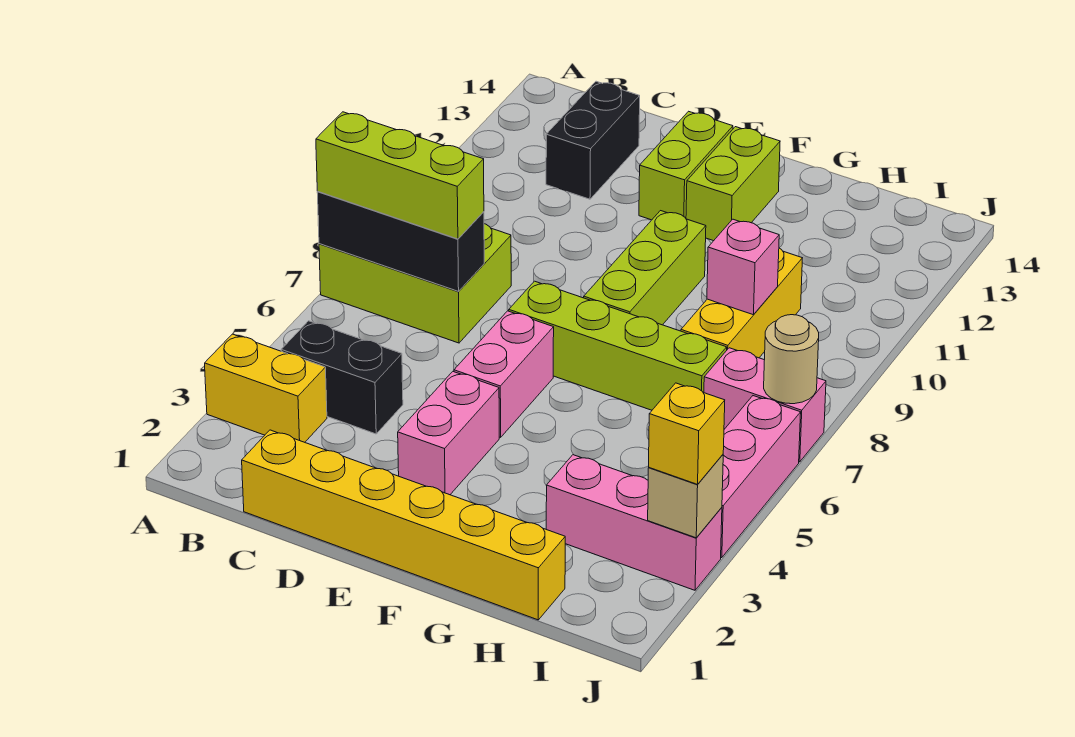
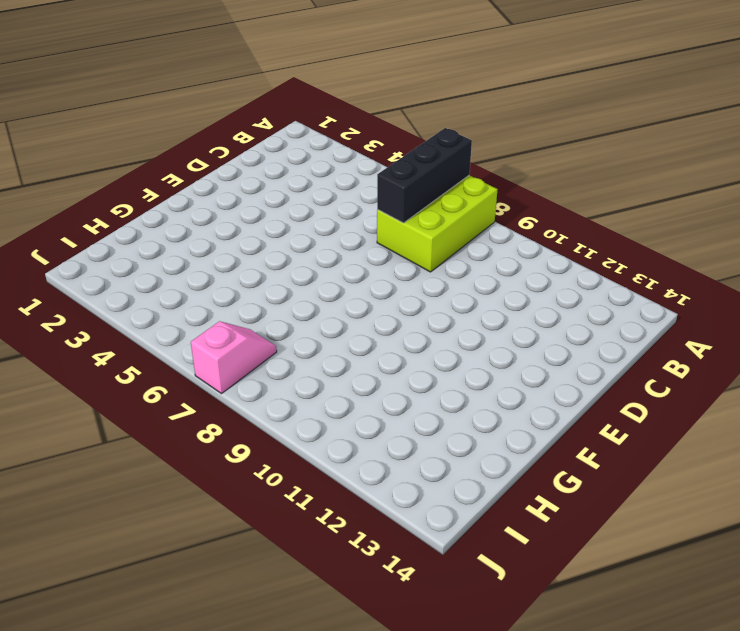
pink 1x2 slope [191,321,277,394] -> pink 1x2 brick [704,348,826,462]
none -> yellow 1x2 brick [205,334,327,442]
none -> black 1x2 brick [281,321,403,434]
none -> yellow 1x6 brick [242,430,565,620]

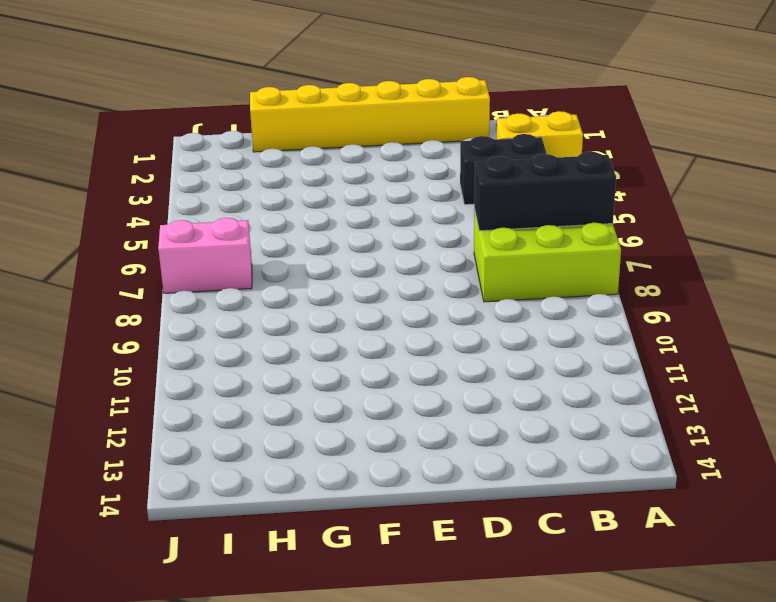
none -> black 1x2 brick [546,81,640,199]
none -> pink 1x2 brick [398,372,499,495]
none -> pink 1x2 brick [454,311,554,437]

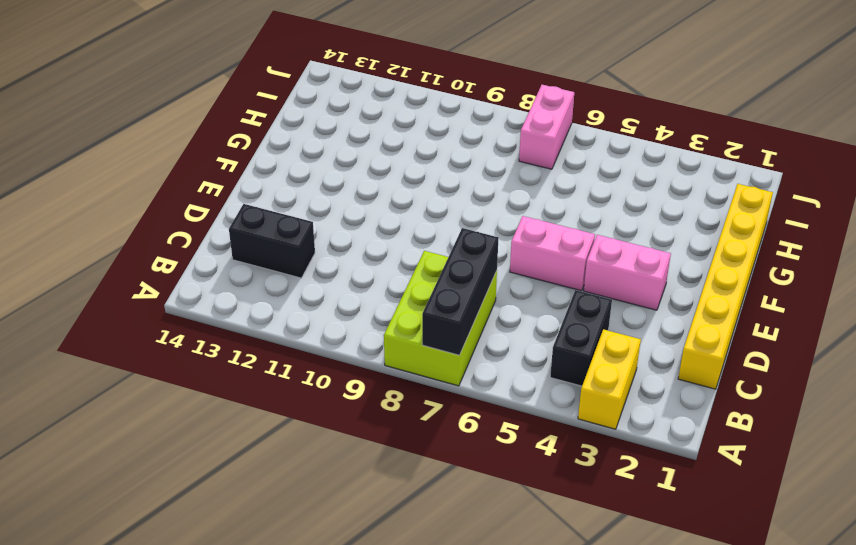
none -> lime 1x4 brick [509,281,727,410]
none -> lime 1x2 brick [639,111,733,220]
none -> lime 1x3 brick [584,211,706,325]

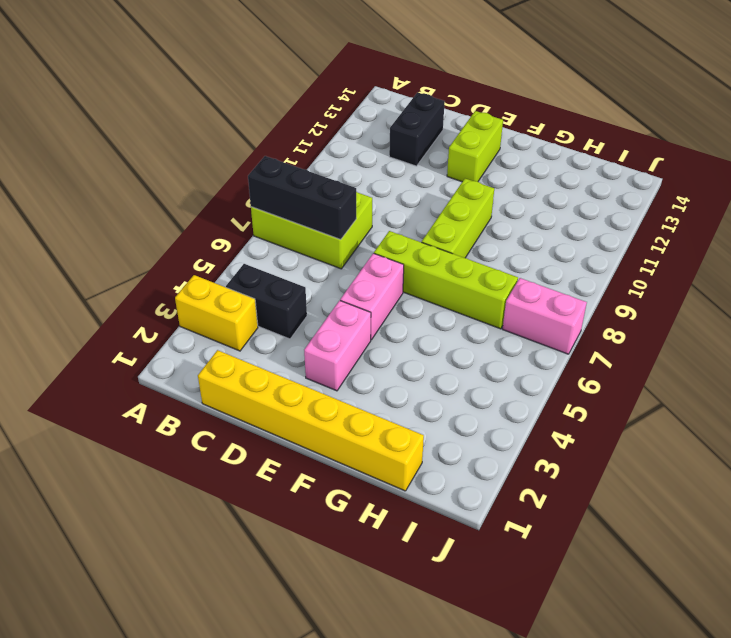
none -> lime 1x2 brick [686,127,780,241]
none -> pink 1x3 brick [546,455,722,590]
none -> yellow 1x3 brick [681,248,802,358]

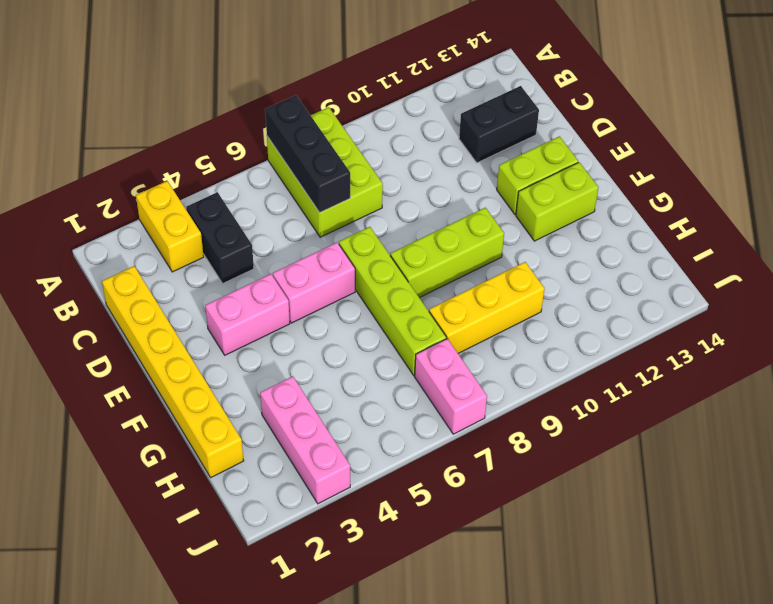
none -> pink 1x3 brick [721,396,801,558]
none -> pink 1x1 brick [707,219,779,315]
none -> tan 1x1 brick [648,455,723,538]

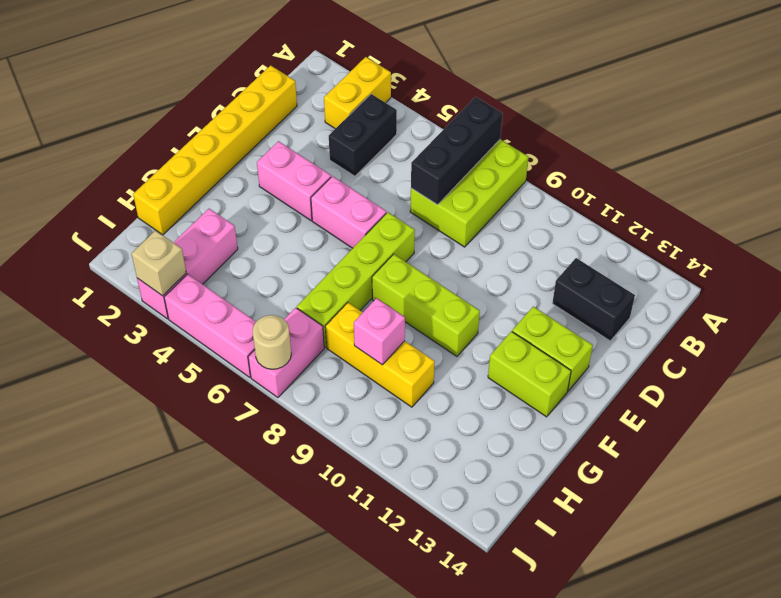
none -> lime 1x3 brick [316,112,484,239]
none -> yellow 1x1 brick [649,383,725,484]

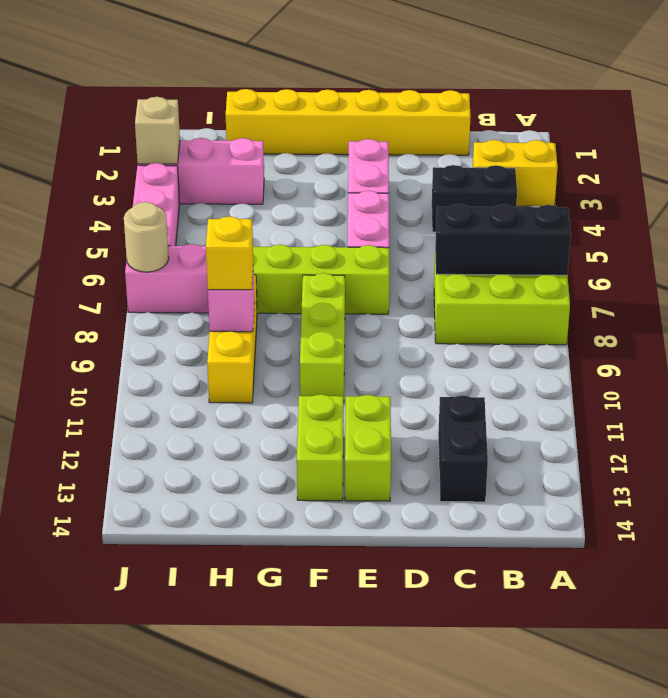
yellow 1x1 brick [206,216,253,290] -> yellow 1x1 brick moved to [649,383,725,484]
none -> lime 1x3 brick [316,112,484,239]

